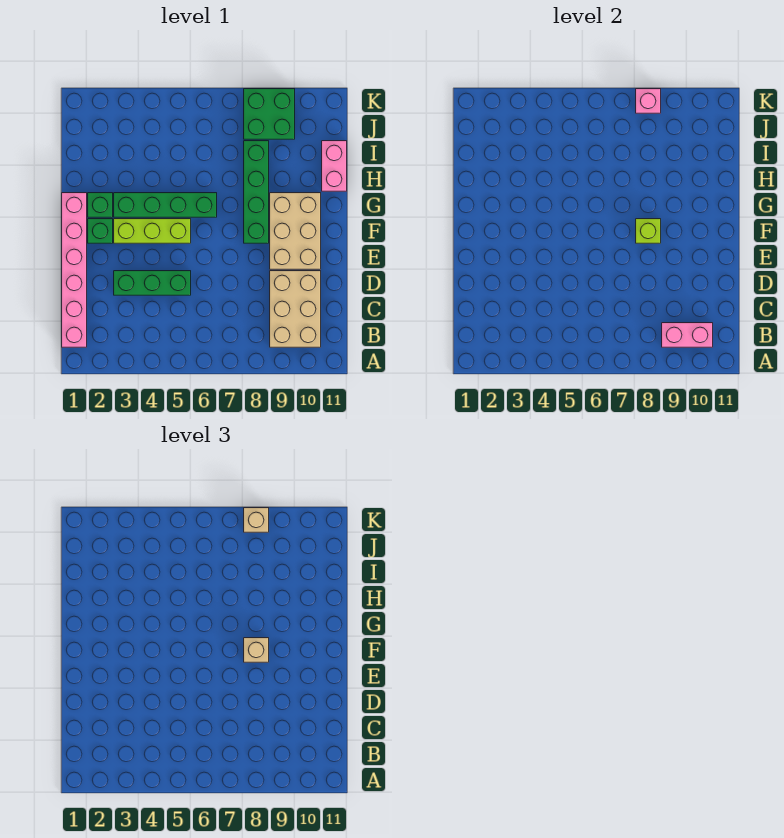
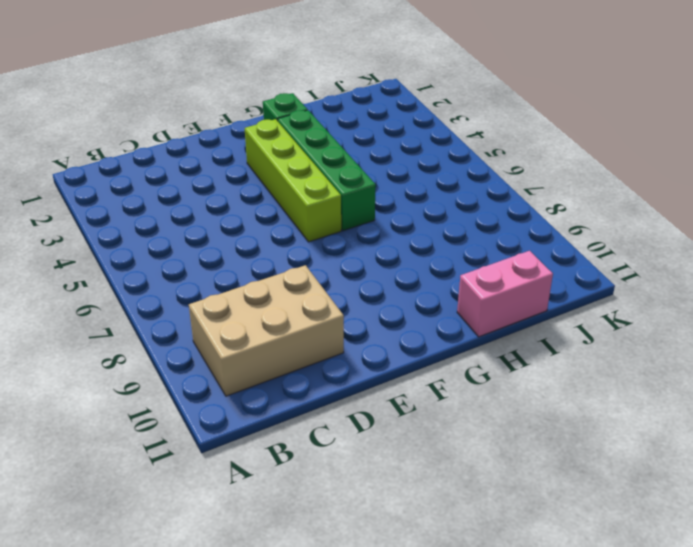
lime 1x4 brick [245,119,341,242] -> lime 1x3 brick [114,219,191,243]
none -> pink 1x6 brick [62,193,87,347]
none -> green 1x3 brick [114,271,191,295]
none -> tan 2x3 brick [270,193,321,269]

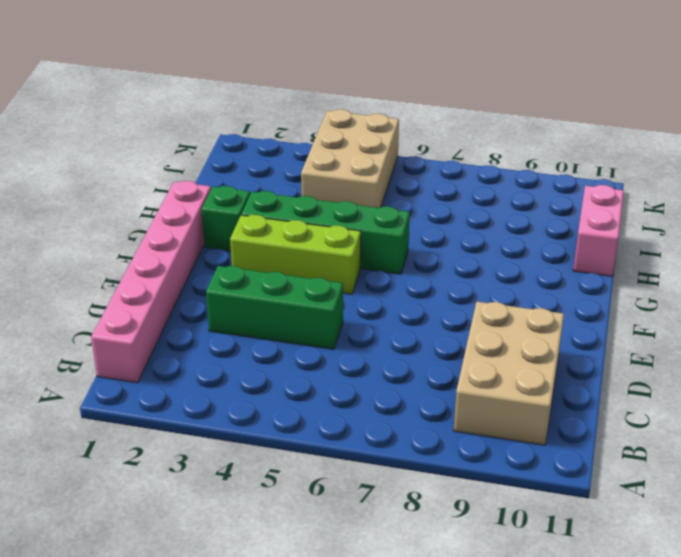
tan 2x3 brick [301,109,399,208] -> tan 2x3 brick moved to [270,193,321,269]
none -> green 1x1 brick [88,219,113,243]
none -> green 1x4 brick [244,141,269,243]
none -> green 2x2 brick [244,89,295,139]

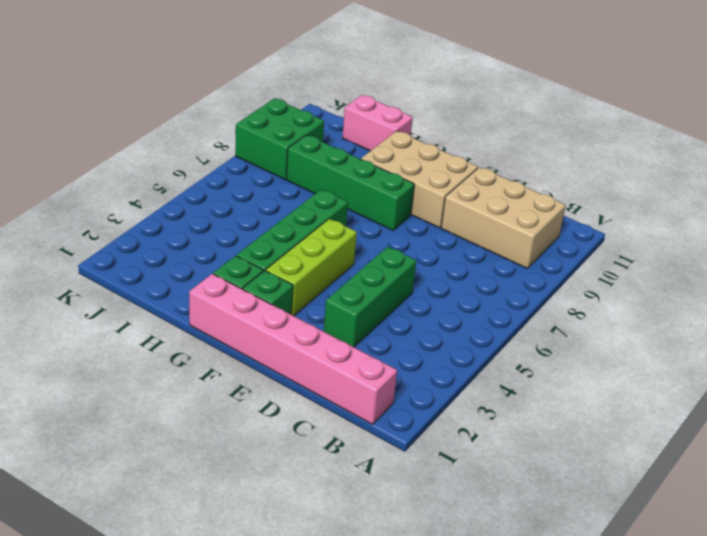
none -> pink 1x2 brick [662,323,713,347]
none -> lime 1x1 brick [636,219,661,243]
none -> pink 1x1 brick [636,89,661,113]

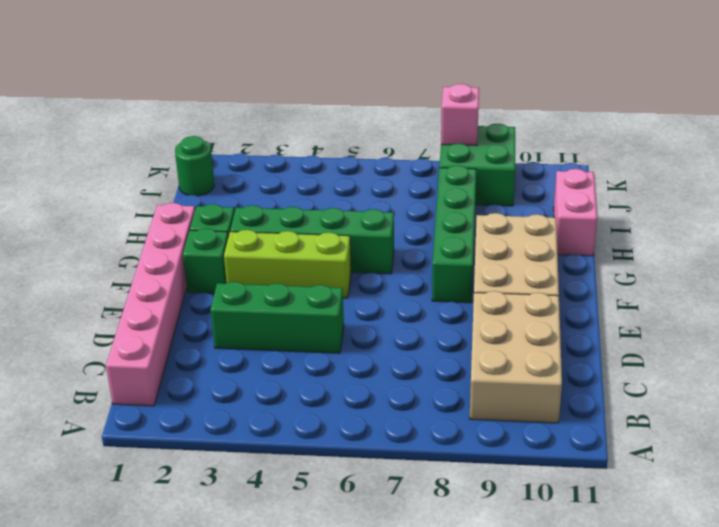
green 1x1 round brick [175,136,214,196] -> none
none -> pink 1x2 brick [662,323,713,347]
none -> lime 1x1 brick [636,219,661,243]
none -> tan 1x1 brick [244,638,269,662]

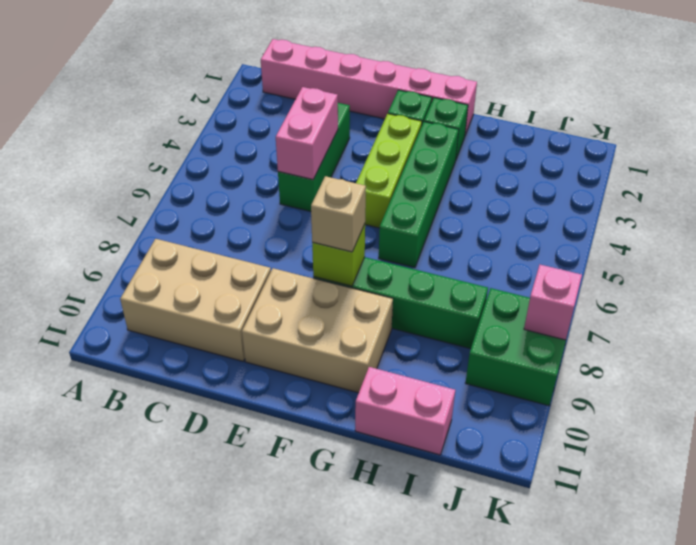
pink 1x2 brick [276,87,338,180] -> pink 1x2 brick moved to [662,323,713,347]
none -> tan 1x1 brick [244,508,269,532]

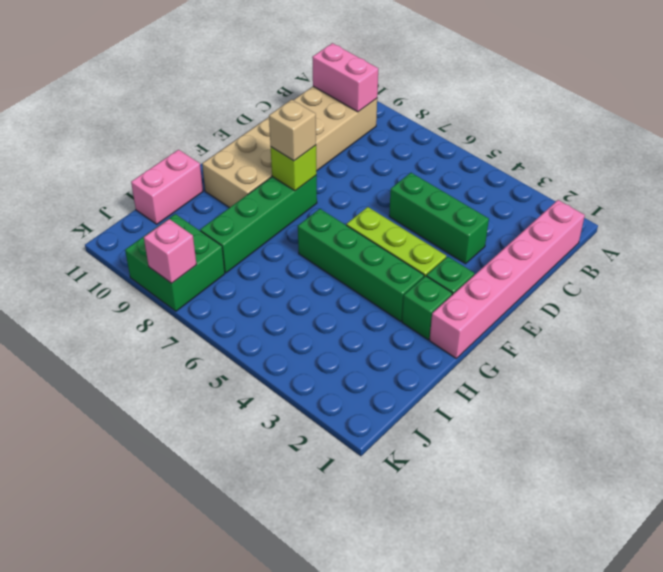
none -> tan 1x1 brick [244,508,269,532]

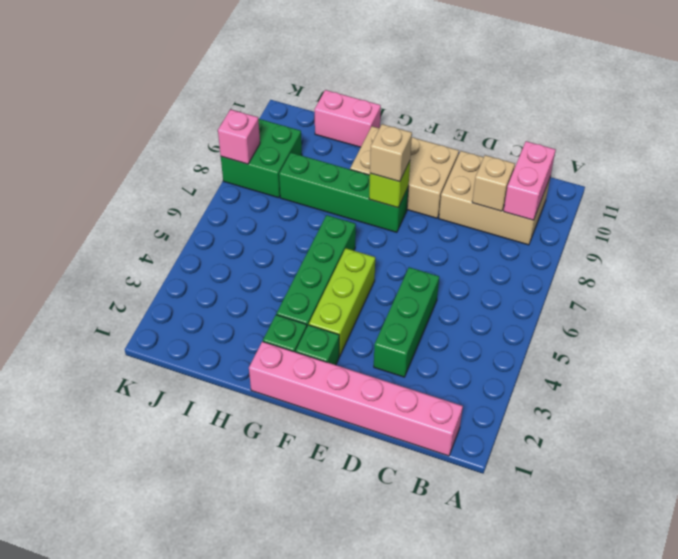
tan 1x1 brick [472,155,515,211] -> tan 1x1 brick moved to [244,508,269,532]

